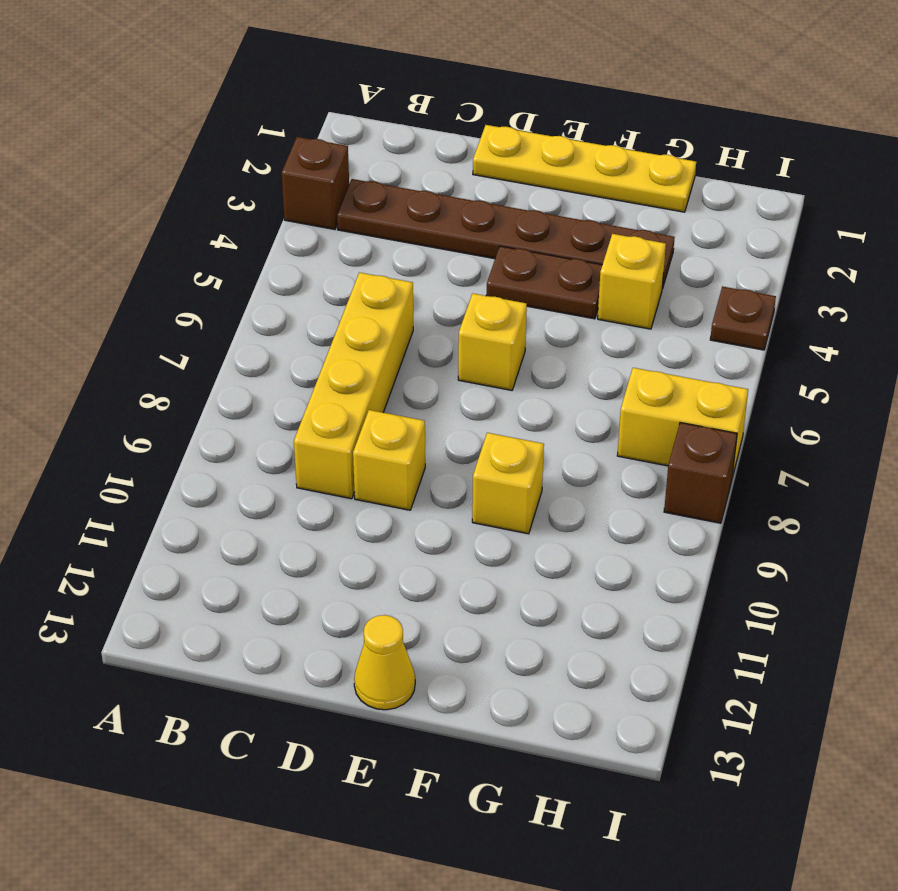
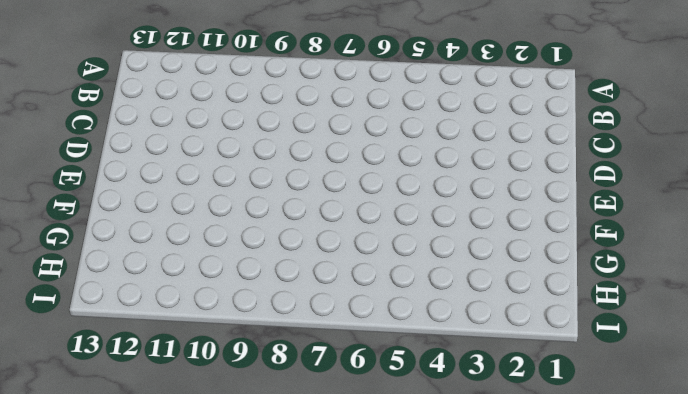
none -> brown 1x1 brick [282,137,349,229]
none -> brown 1x6 plate [337,179,675,289]
none -> yellow 1x4 brick [294,272,413,499]

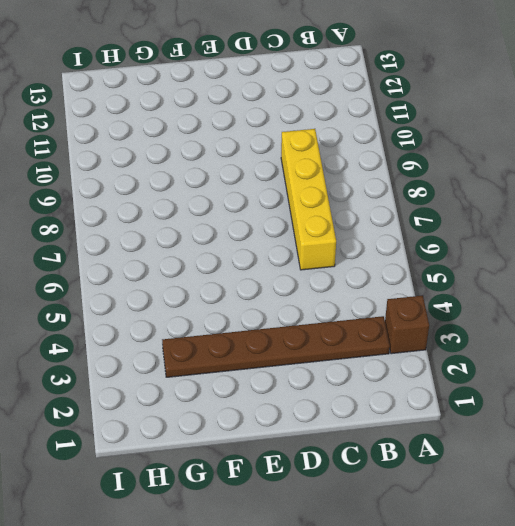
none -> yellow 1x4 plate [473,125,696,212]
none -> yellow 1x1 brick [353,410,425,510]
none -> brown 1x2 plate [486,246,602,319]

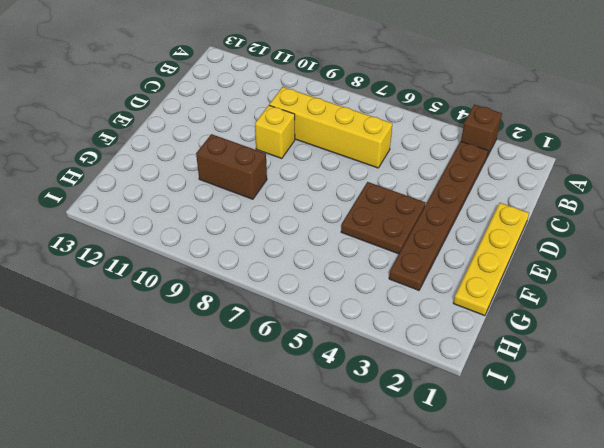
brown 2x2 plate [341,182,425,254] -> brown 1x2 plate [486,246,602,319]
brown 1x2 brick [196,134,267,199] -> yellow 1x1 brick [472,433,544,534]
none -> yellow 1x1 brick [458,293,527,390]
none -> yellow 1x1 cone [354,615,415,710]
none -> yellow 1x1 brick [598,234,666,329]

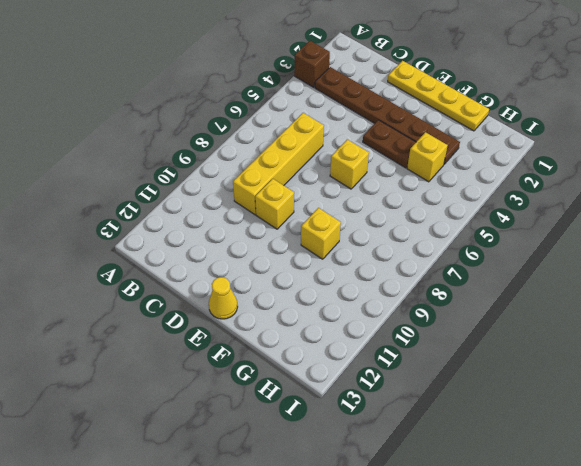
none -> yellow 1x2 brick [617,368,748,476]
none -> brown 1x1 plate [710,286,776,350]
none -> brown 1x1 brick [664,423,737,523]

